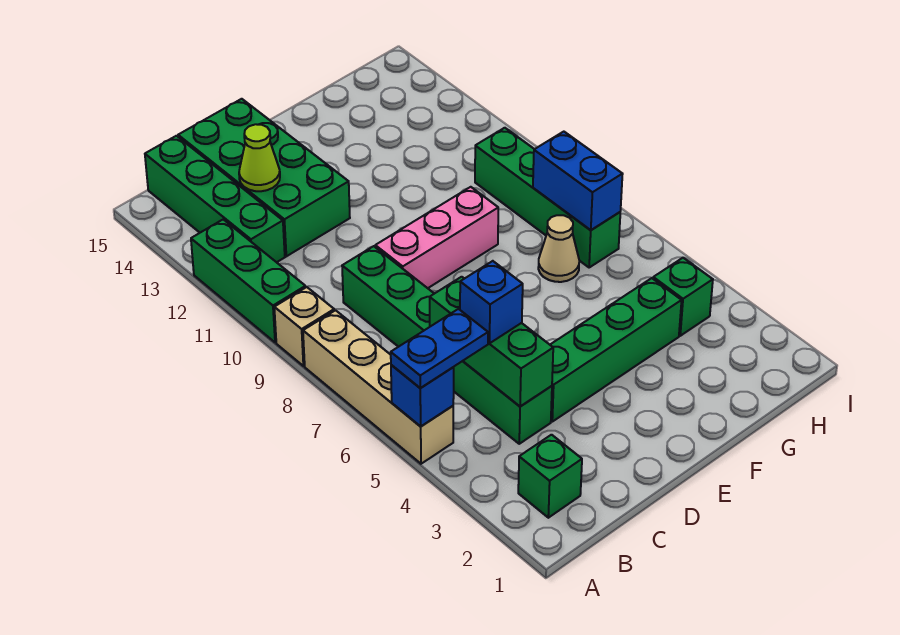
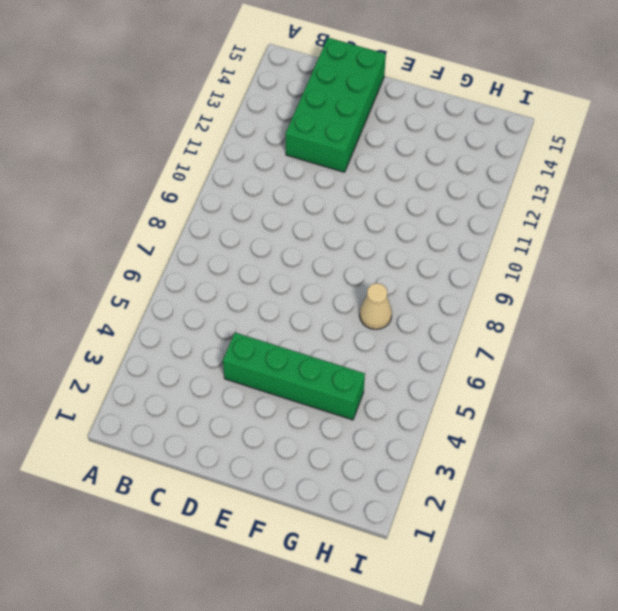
none -> tan 1x4 brick [303,310,453,464]
none -> tan 1x1 brick [274,287,334,366]
none -> green 1x3 brick [191,219,306,343]

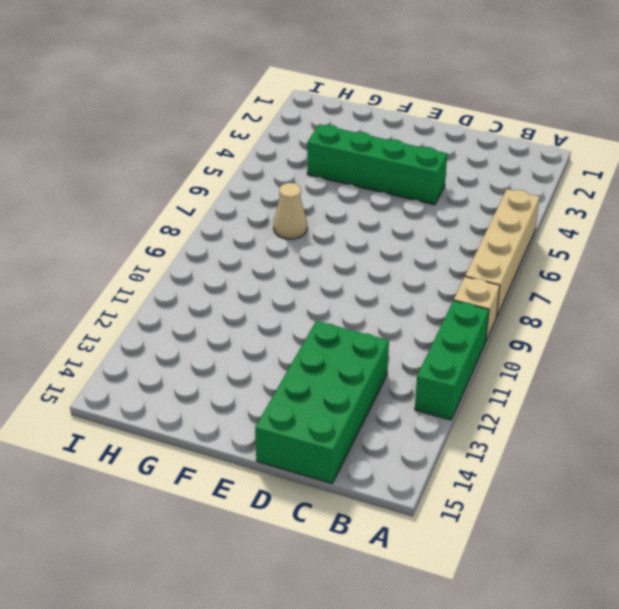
none -> green 1x1 brick [518,435,582,518]
none -> green 1x4 brick [145,136,285,262]
none -> green 1x6 brick [342,246,552,444]

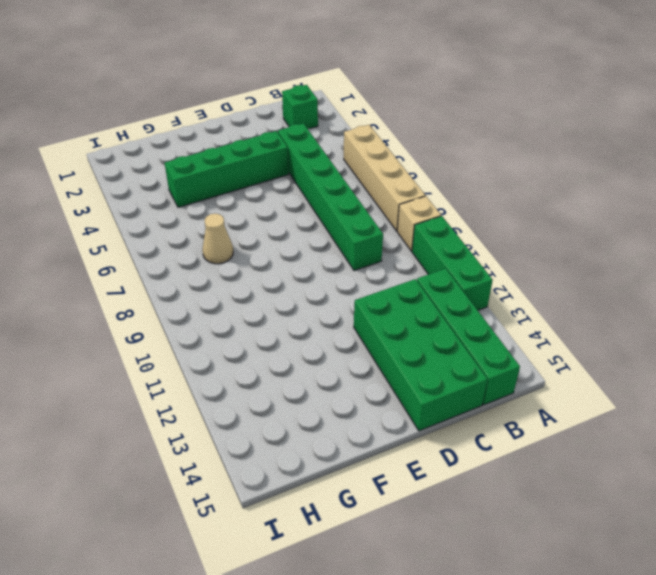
none -> pink 1x3 brick [375,187,498,288]
none -> green 1x1 brick [653,258,713,336]
none -> green 1x4 brick [475,128,620,267]

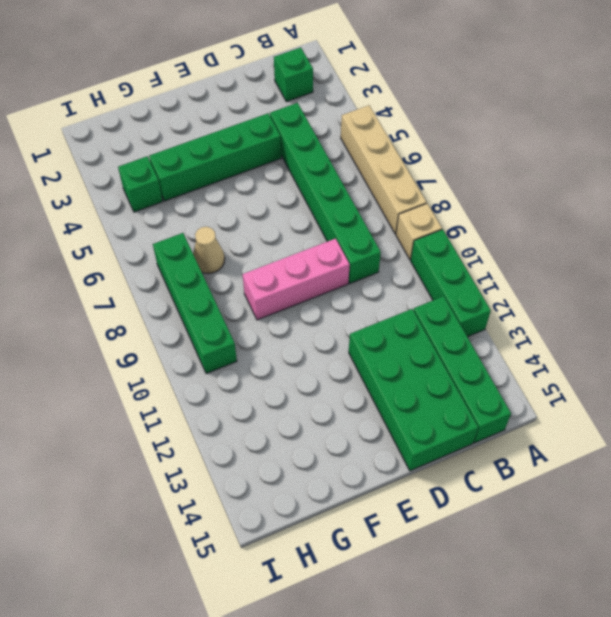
none -> blue 1x1 brick [391,365,454,426]
none -> green 1x3 brick [430,277,553,407]
none -> lime 1x1 cone [239,124,280,191]

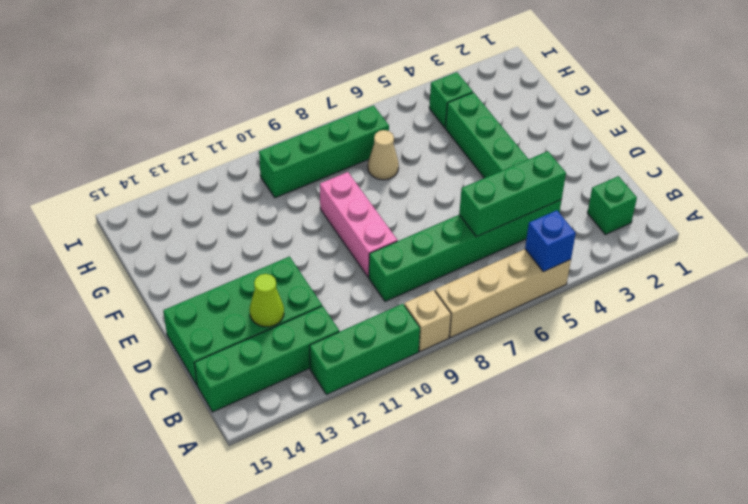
none -> blue 1x2 brick [533,132,623,230]
none -> blue 1x2 plate [391,309,488,388]
none -> blue 1x1 brick [460,261,523,343]

